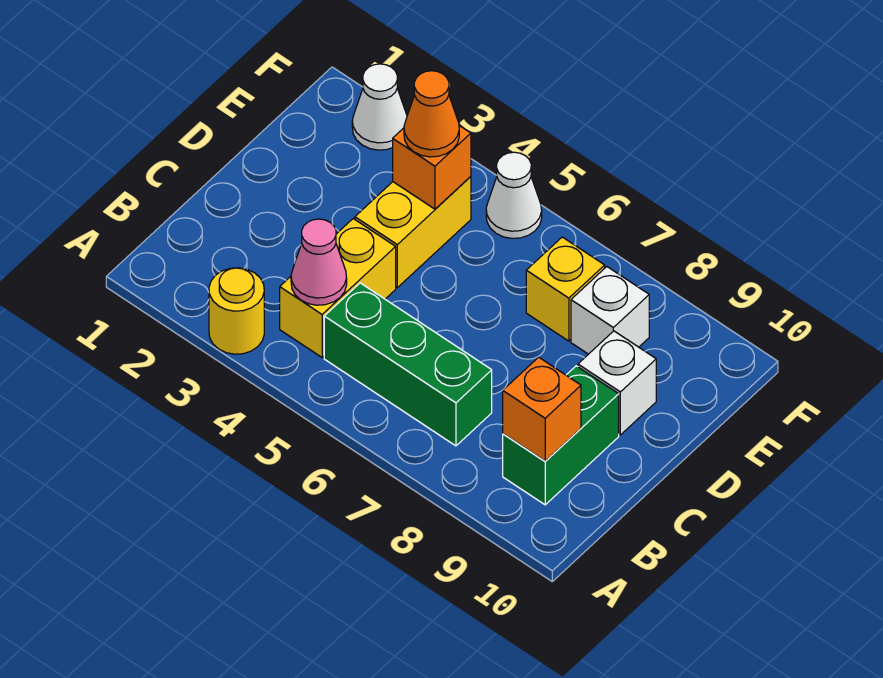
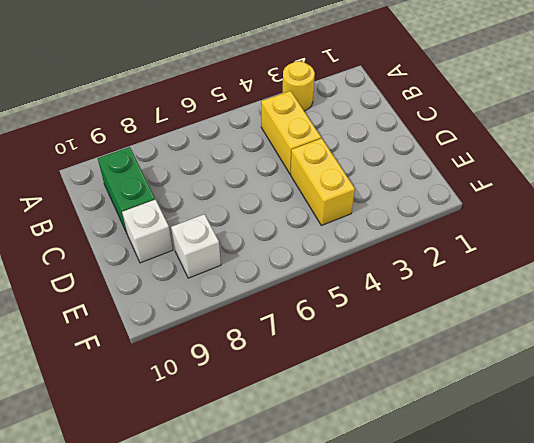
none -> green 1x3 brick [324,283,492,446]
none -> yellow 1x1 brick [526,237,605,341]
none -> white 1x1 cone [352,64,407,150]

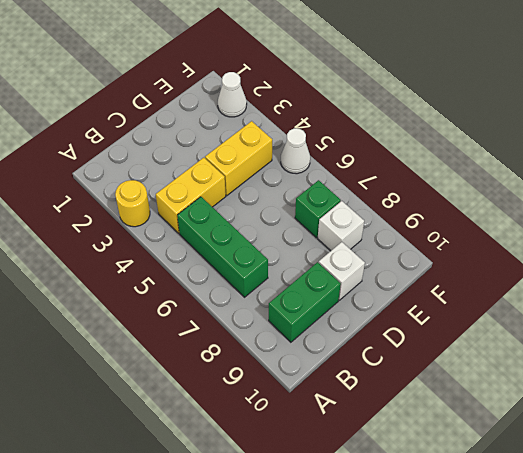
green 1x1 brick [295,180,341,238] -> yellow 1x1 brick [526,237,605,341]
none -> pink 1x1 cone [291,219,347,305]
none -> orange 1x1 brick [503,357,581,461]
none -> orange 1x1 brick [393,126,471,209]

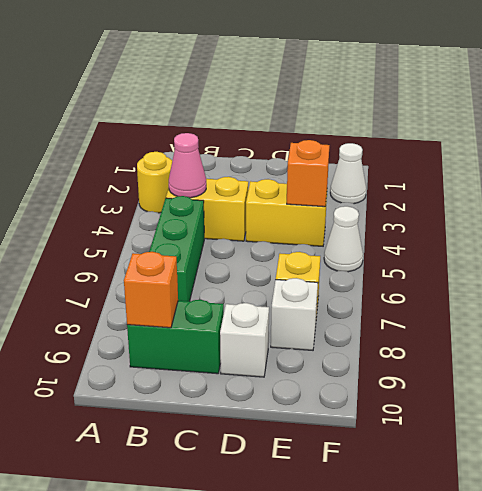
none -> orange 1x1 cone [404,71,459,157]

